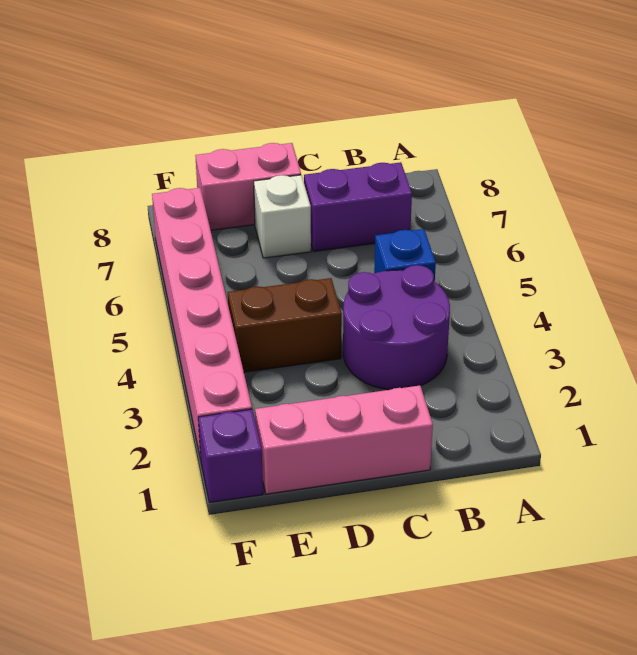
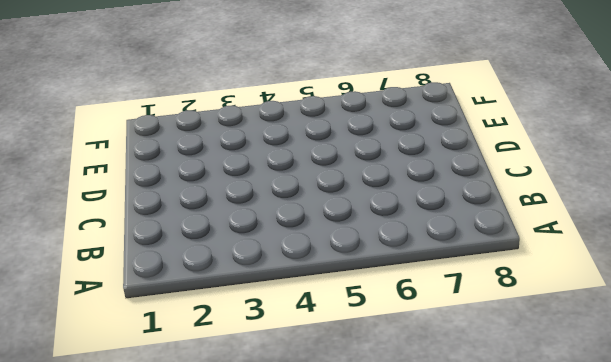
none -> purple 2x2 round brick [343,265,450,390]
none -> blue 1x1 brick [374,229,436,282]

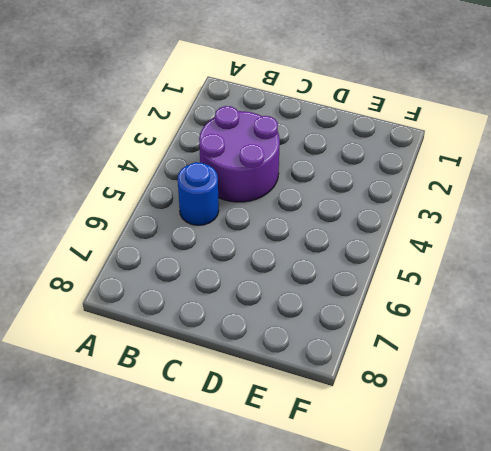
blue 1x1 round brick [178,162,219,225] -> blue 1x1 brick [374,229,436,282]
none -> purple 1x2 brick [304,162,412,251]
none -> pink 1x3 brick [255,386,433,494]

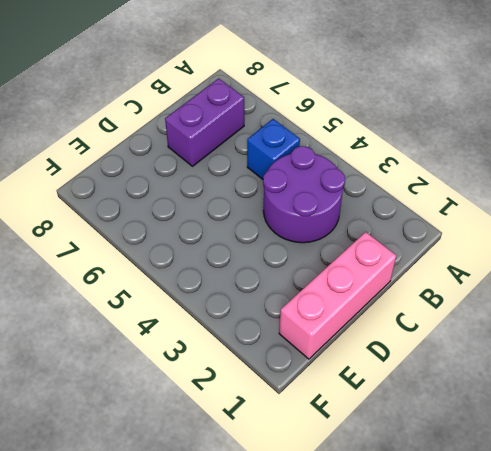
none -> brown 1x2 brick [228,278,342,372]
none -> white 1x1 brick [254,175,311,258]

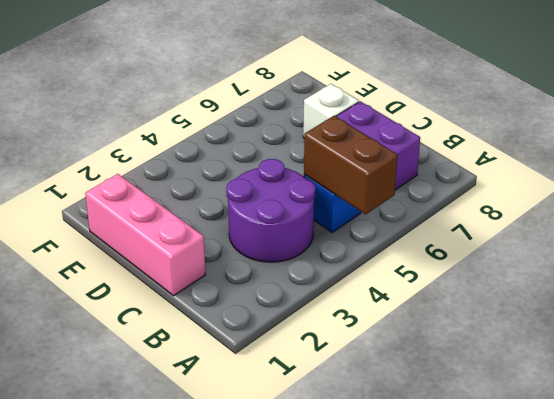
brown 1x2 brick [304,116,398,214] -> brown 1x2 brick moved to [228,278,342,372]
none -> pink 1x2 brick [195,143,301,230]
none -> purple 1x1 brick [198,409,263,502]

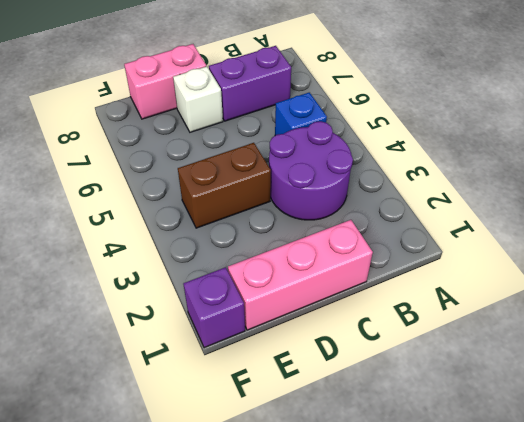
none -> pink 1x6 brick [152,188,252,458]

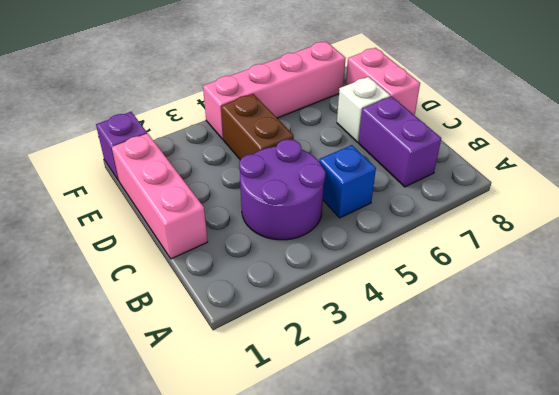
pink 1x4 brick [203,41,346,140] -> pink 1x6 brick [152,188,252,458]

